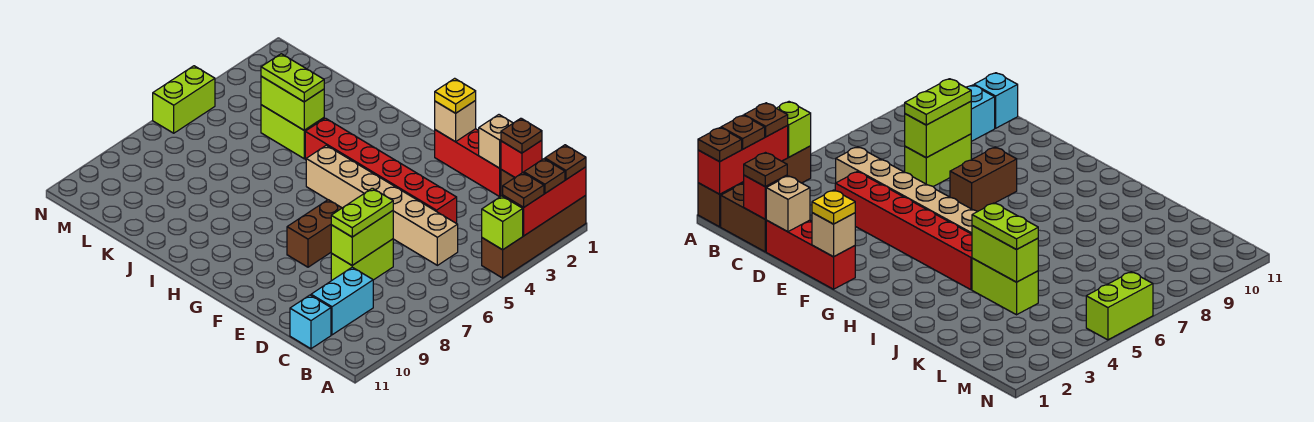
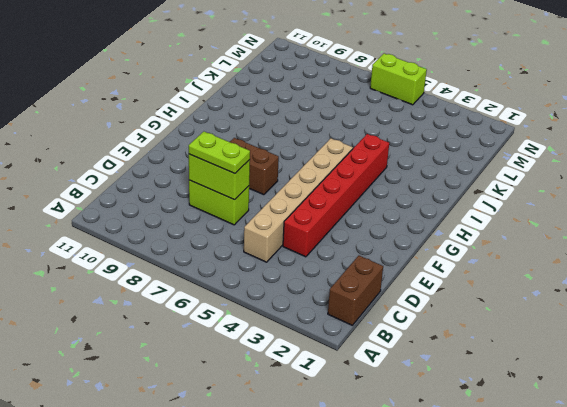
none -> brown 1x4 brick [482,195,586,278]
none -> cyan 1x2 brick [311,267,373,335]
none -> cyan 1x1 brick [290,295,331,349]

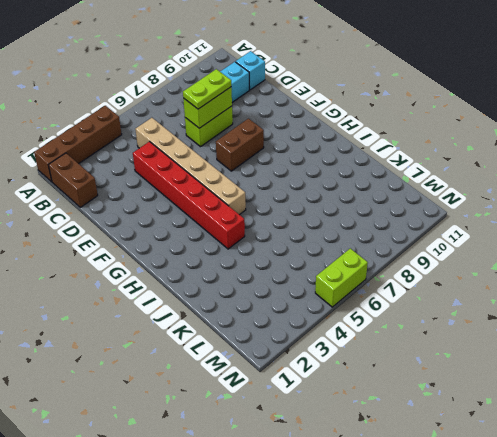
none -> red 1x3 brick [435,129,501,196]
none -> lime 1x2 brick [261,105,324,159]
none -> red 1x3 brick [503,167,586,236]

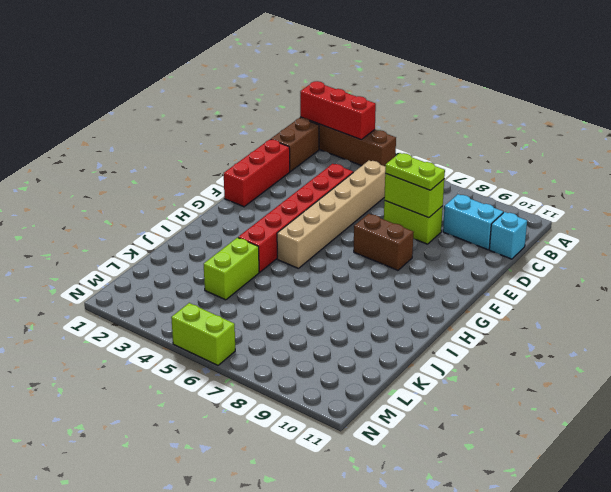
none -> lime 1x1 brick [482,196,523,250]
none -> red 1x1 brick [501,140,542,177]
none -> tan 1x1 brick [479,115,513,168]

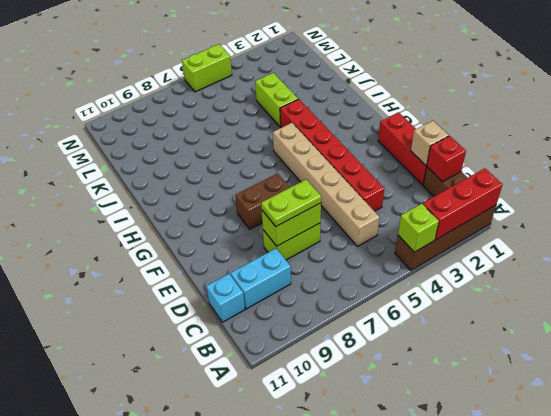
none -> tan 1x1 brick [435,101,476,142]
none -> lime 1x2 brick [261,76,324,130]
none -> brown 1x1 plate [545,145,586,179]

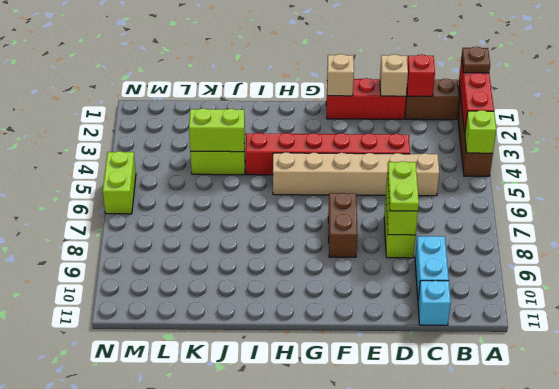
none -> brown 1x1 plate [524,159,565,193]
none -> brown 1x1 plate [503,173,544,207]
none -> brown 1x1 plate [501,118,542,153]

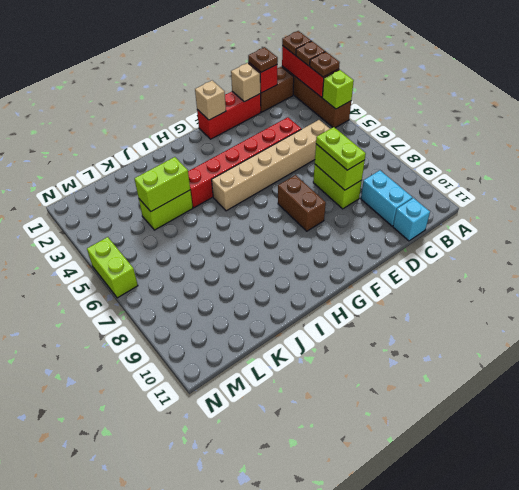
none -> yellow 1x1 plate [435,78,476,113]
none -> lime 1x2 plate [261,54,324,102]

